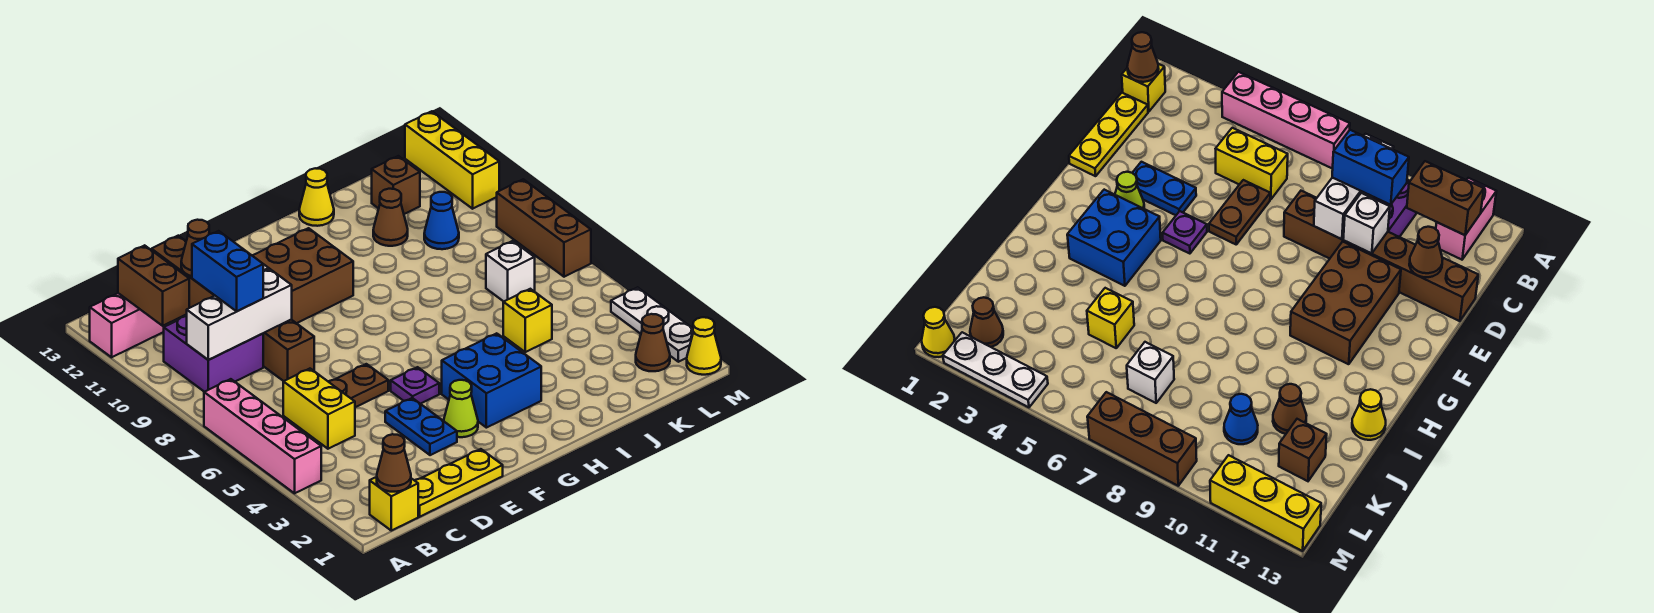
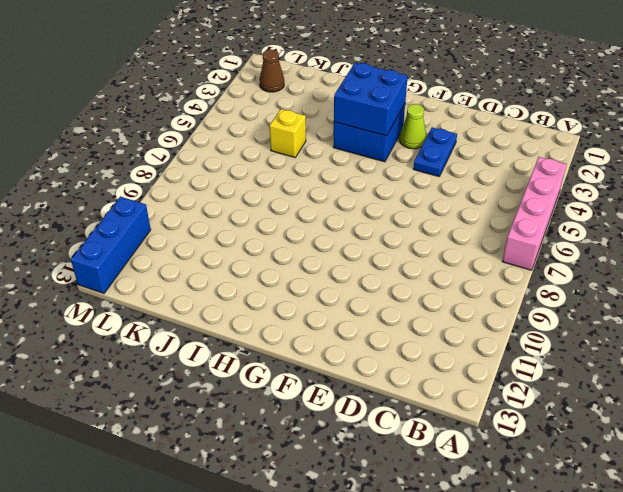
blue 2x2 brick [334,63,408,136] -> none
blue 1x3 brick [71,197,151,293] -> yellow 1x3 brick [405,111,499,209]
none -> pink 1x2 brick [90,293,167,357]
none -> yellow 1x1 brick [370,477,418,531]
none -> purple 2x2 brick [164,316,263,392]
none -> yellow 1x3 plate [415,449,503,517]

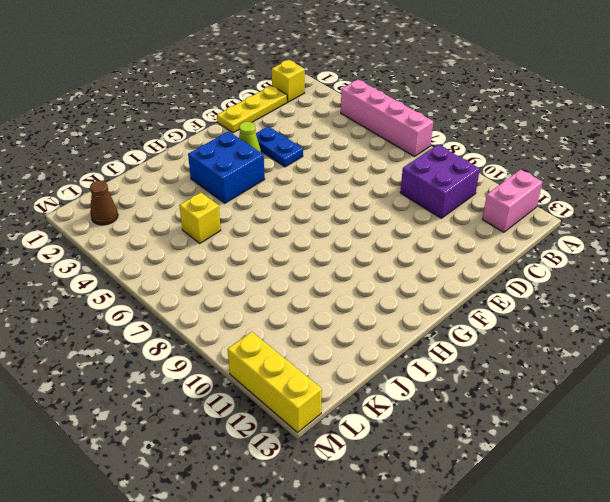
none -> yellow 1x2 brick [283,369,355,449]
none -> brown 1x2 plate [328,364,388,407]
none -> brown 1x6 brick [151,236,314,381]
none -> brown 2x3 brick [252,228,353,323]

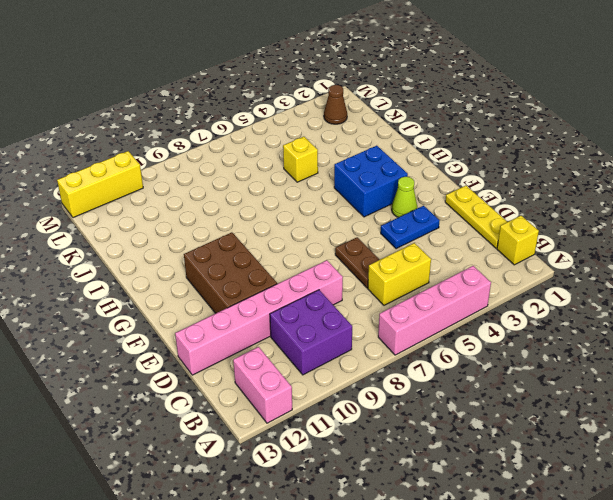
pink 1x6 brick [175,260,343,375] -> brown 1x6 brick [151,236,314,381]
none -> purple 1x1 plate [391,367,439,404]
none -> yellow 1x1 cone [299,168,334,226]
none -> brown 1x1 cone [373,189,408,246]
none -> white 1x1 brick [486,241,535,302]

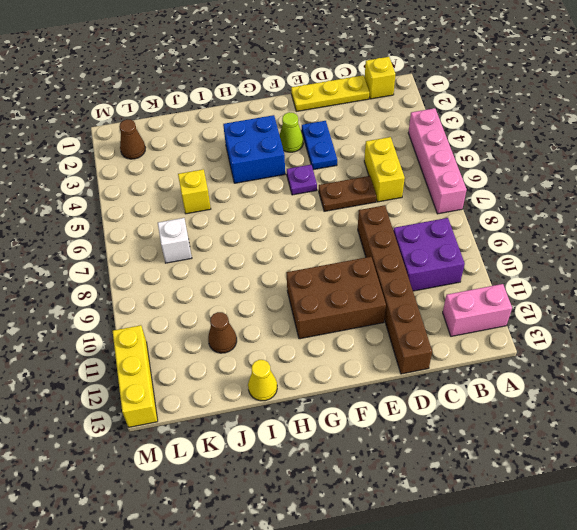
none -> blue 1x1 cone [424,192,459,249]
none -> brown 1x1 brick [372,156,420,214]
none -> yellow 1x1 cone [687,317,721,375]
none -> white 1x3 plate [611,287,693,362]

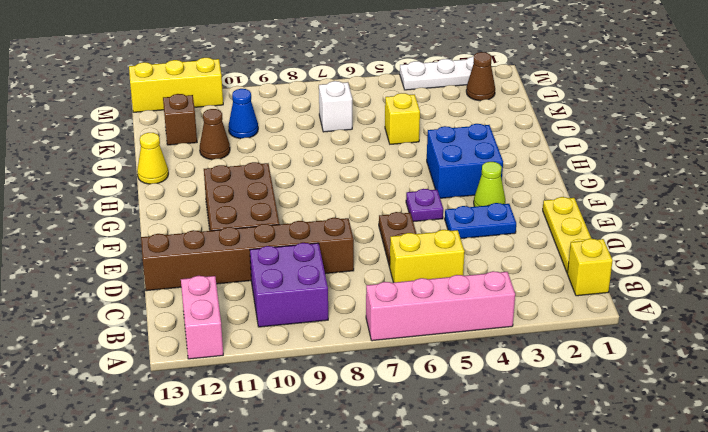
none -> yellow 1x1 cone [687,317,721,375]
none -> brown 1x3 brick [497,179,591,277]
none -> brown 1x1 cone [377,434,411,492]
none -> white 1x3 brick [187,269,292,360]

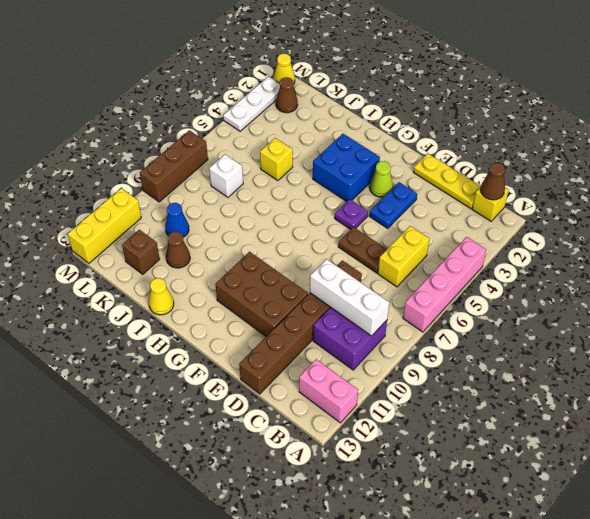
none -> brown 1x2 brick [118,245,189,326]
none -> white 1x1 brick [1343,193,1390,253]
none -> brown 1x1 cone [181,220,209,276]
none -> blue 1x2 brick [192,231,263,311]

